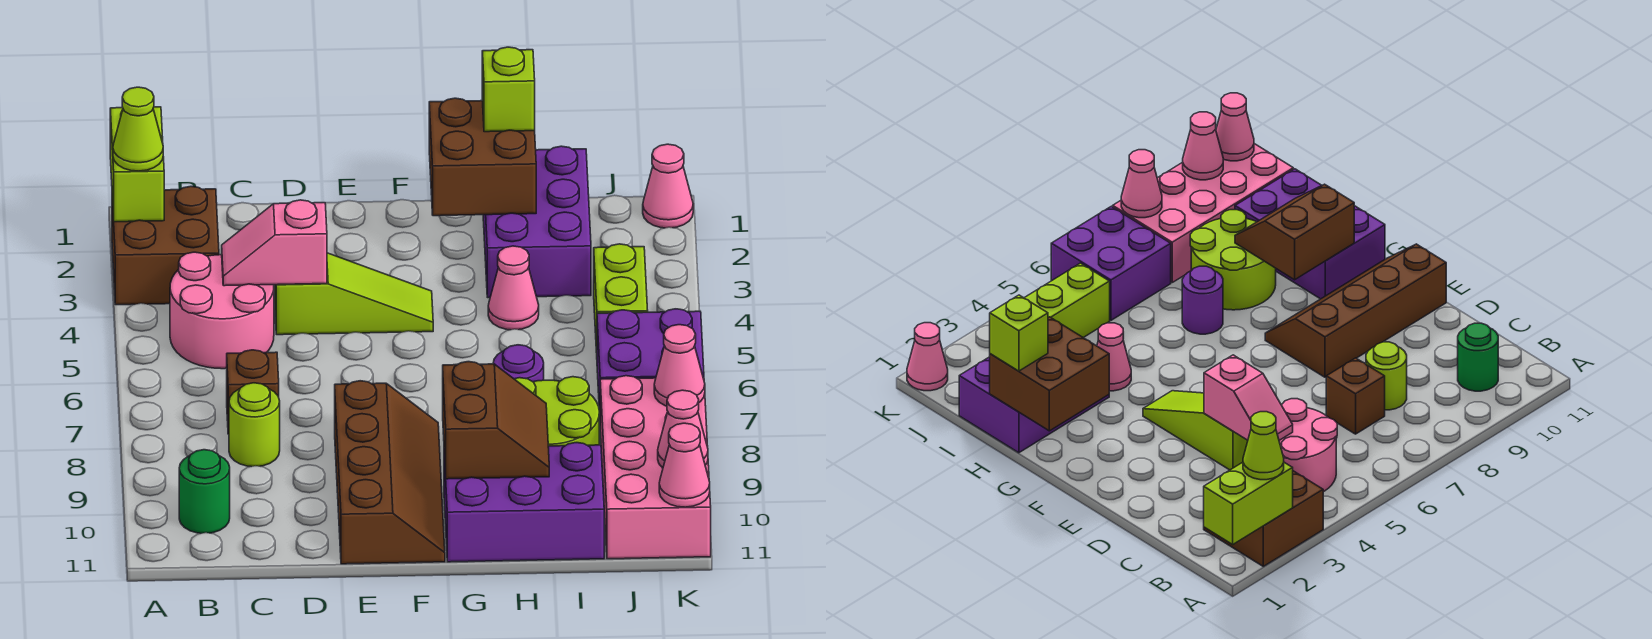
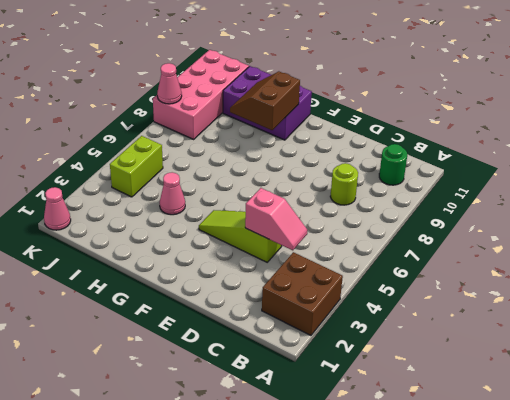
none -> pink 2x2 round brick [170,252,274,369]
none -> brown 1x1 brick [227,350,279,434]
none -> brown 2x4 slope [335,381,445,564]

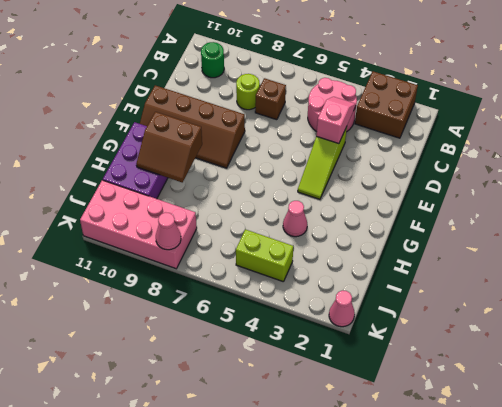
none -> purple 2x3 brick [483,146,591,298]
none -> purple 1x1 round brick [493,345,544,382]
none -> lime 2x2 round brick [515,377,599,446]

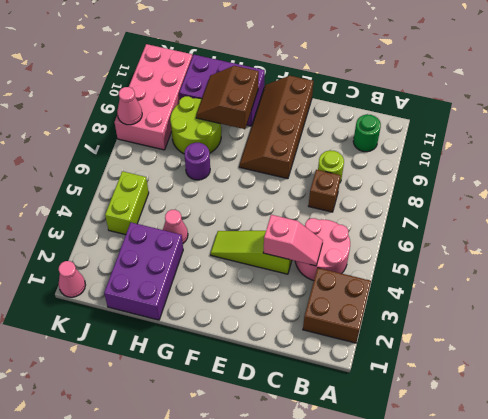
none -> purple 2x2 brick [597,309,704,413]
none -> lime 1x2 brick [110,107,164,222]
none -> brown 2x2 brick [429,98,536,216]

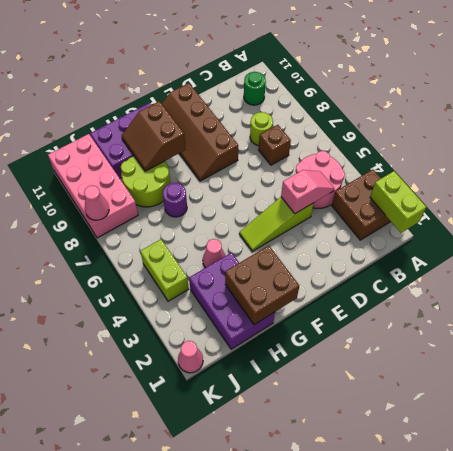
none -> purple 2x2 brick [597,309,704,413]
none -> pink 1x1 cone [658,390,708,468]
none -> pink 1x1 cone [659,423,710,507]

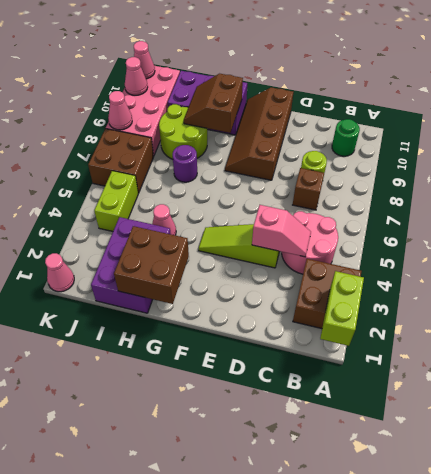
brown 2x2 brick [88,129,154,193] -> purple 2x2 brick [597,309,704,413]
none -> lime 1x1 cone [113,87,163,171]
none -> lime 1x1 brick [482,47,535,132]

